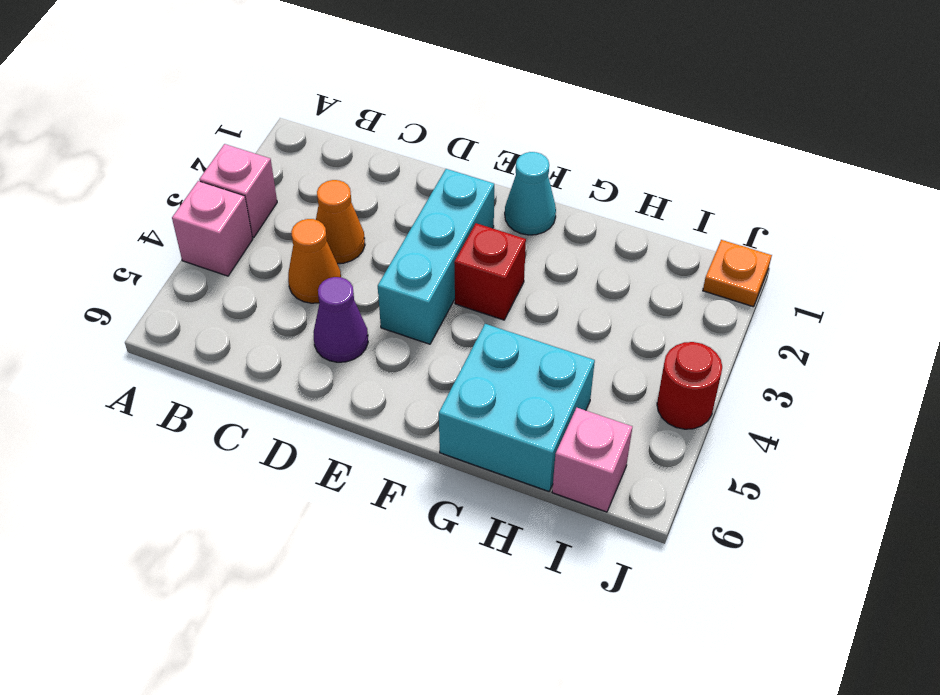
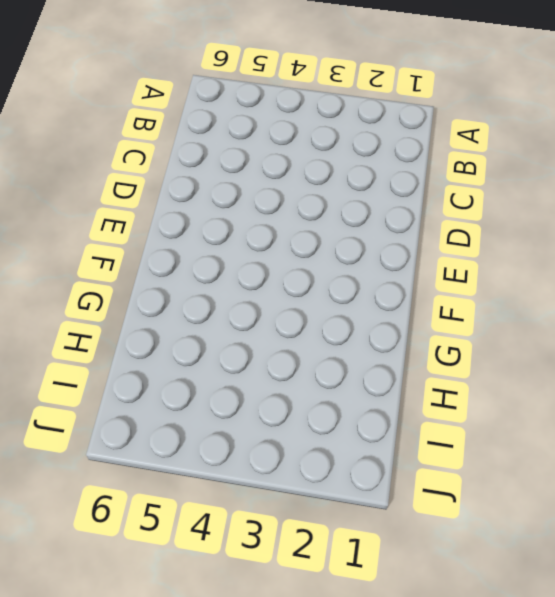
none -> pink 1x1 brick [199,144,277,237]
none -> pink 1x1 brick [172,181,253,276]
none -> orange 1x1 cone [316,180,365,264]

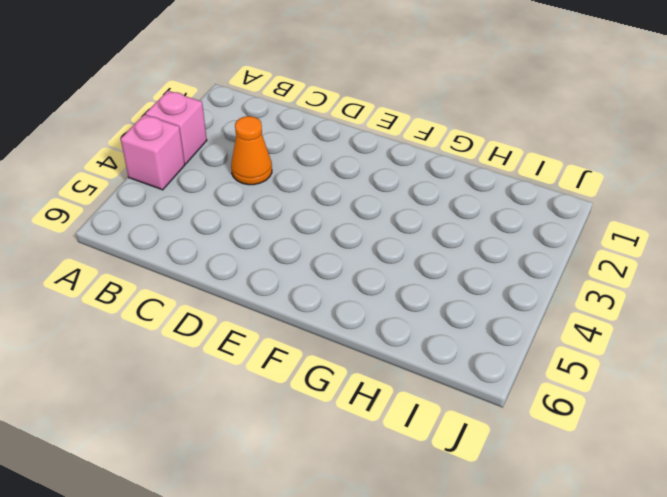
none -> orange 1x1 cone [288,219,341,303]
none -> purple 1x1 cone [313,277,368,362]
none -> cyan 1x3 brick [378,169,494,344]

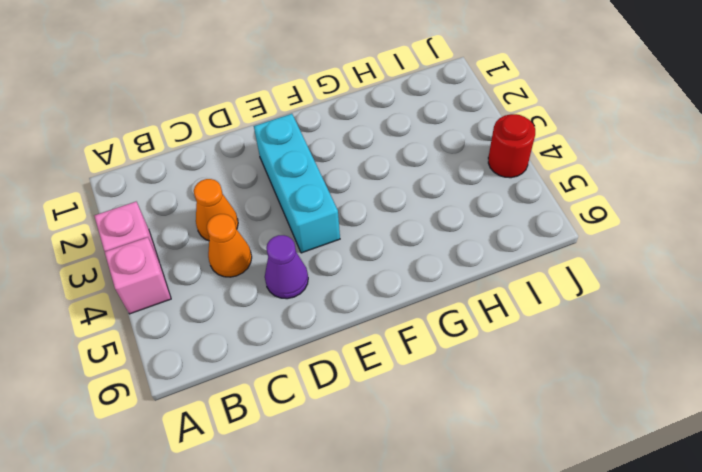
none -> cyan 1x1 cone [505,152,556,235]
none -> red 1x1 brick [454,223,526,320]
none -> cyan 2x2 brick [439,324,595,491]

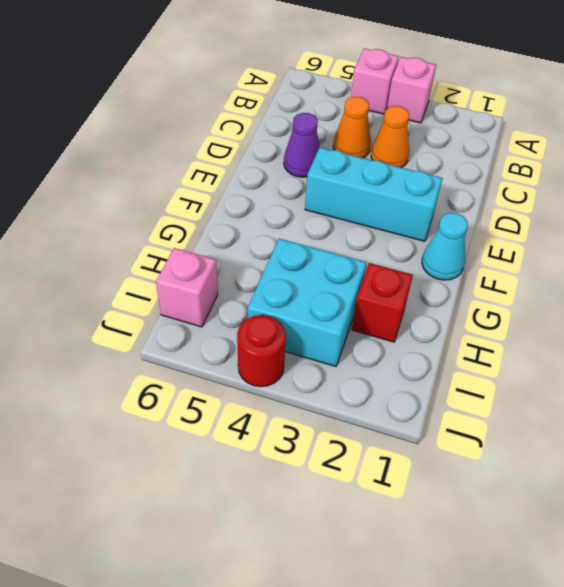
red 1x1 brick [352,263,413,342] -> red 1x1 brick moved to [454,223,526,320]
cyan 2x2 brick [248,239,367,366] -> cyan 2x2 brick moved to [439,324,595,491]
none -> orange 1x1 plate [703,240,772,307]

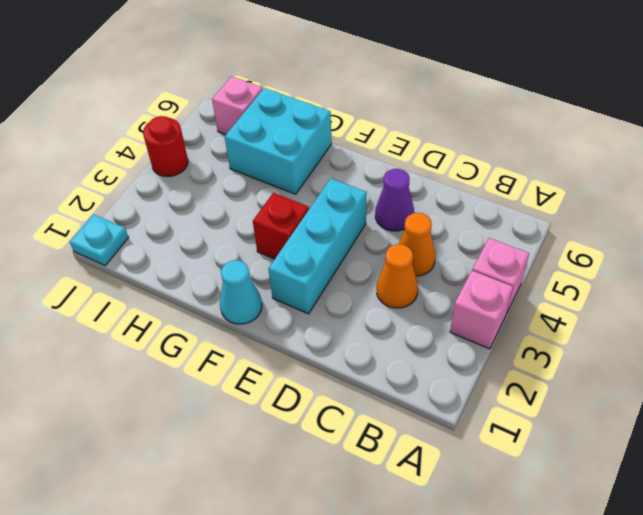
cyan 1x1 plate [70,214,129,266] -> orange 1x1 plate [703,240,772,307]

